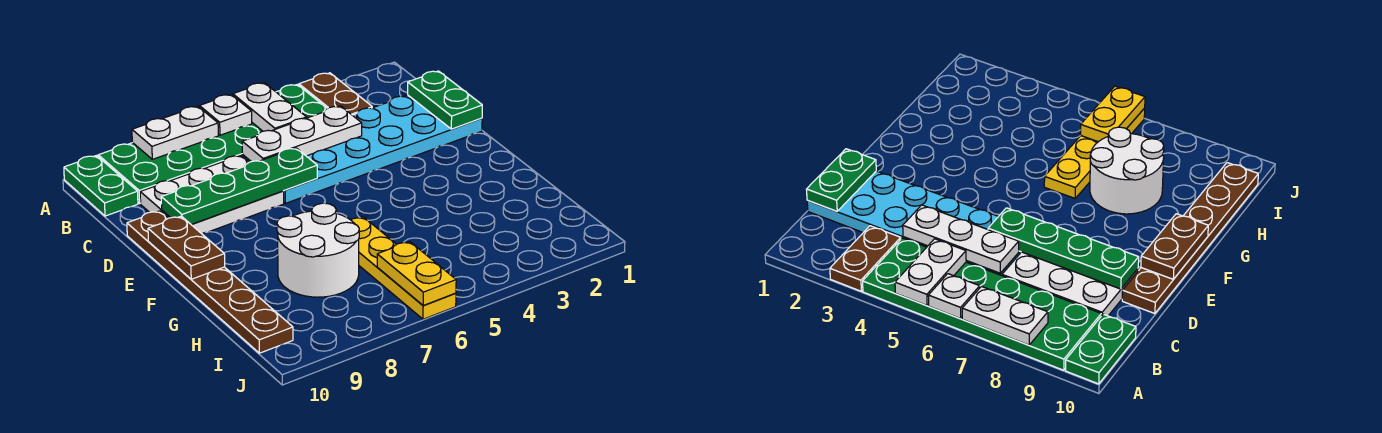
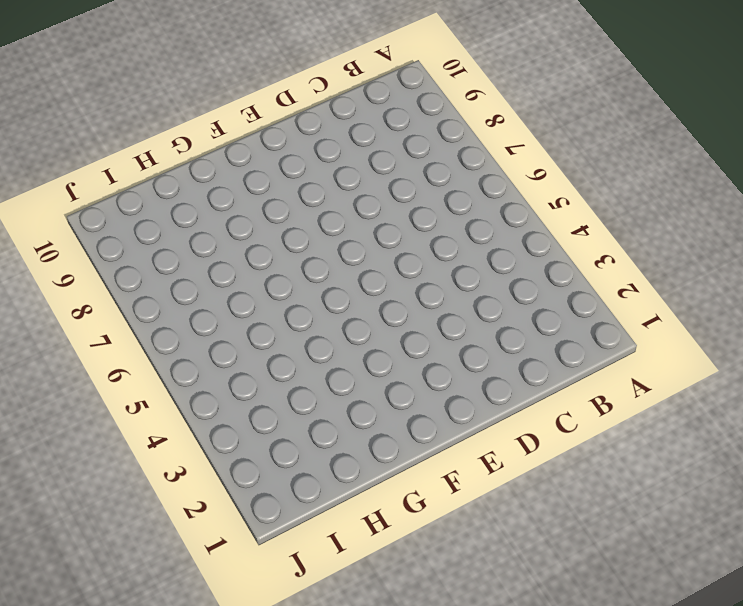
none -> brown 1x2 plate [299,73,372,115]
none -> green 2x6 plate [98,84,327,203]
none -> green 1x2 plate [64,156,138,216]

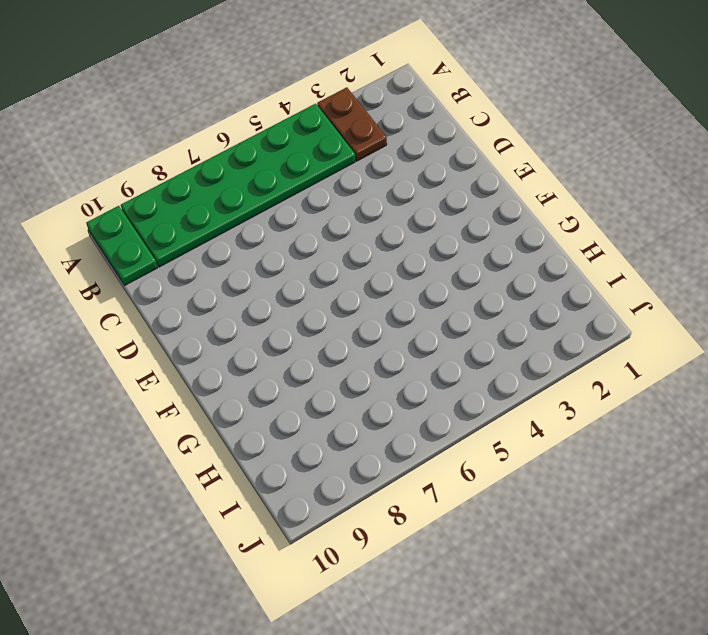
none -> cyan 2x6 plate [243,95,482,203]
none -> white 2x3 plate [140,155,284,234]
none -> brown 1x6 plate [127,211,293,353]

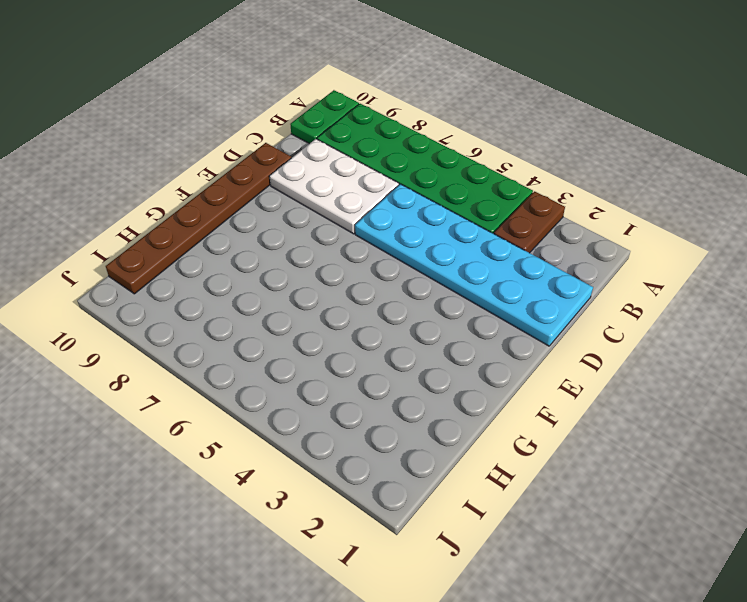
none -> yellow 1x4 plate [351,217,456,319]
none -> white 2x2 round brick [277,203,359,297]
none -> white 1x2 plate [233,83,307,131]

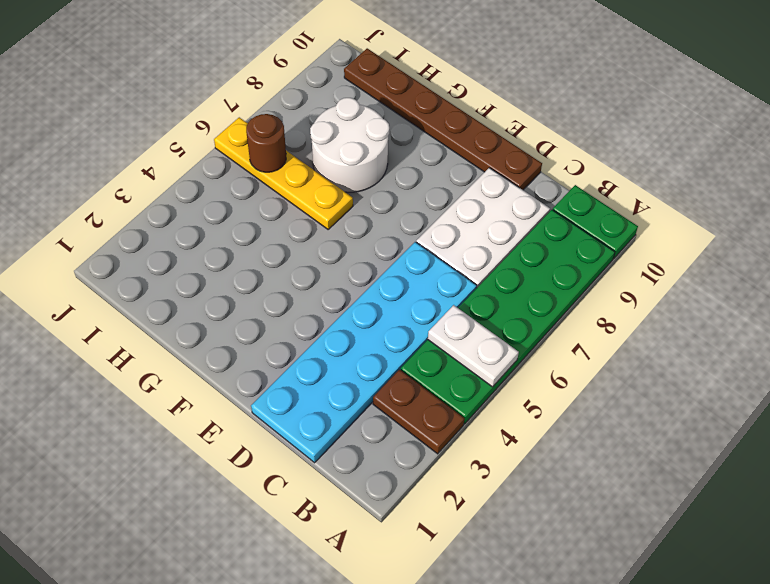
brown 1x1 round brick [246,114,286,172] -> yellow 1x2 plate [377,242,456,306]
none -> white 1x1 plate [200,95,252,135]
none -> white 1x2 plate [132,106,218,159]
none -> green 1x2 plate [408,71,482,129]

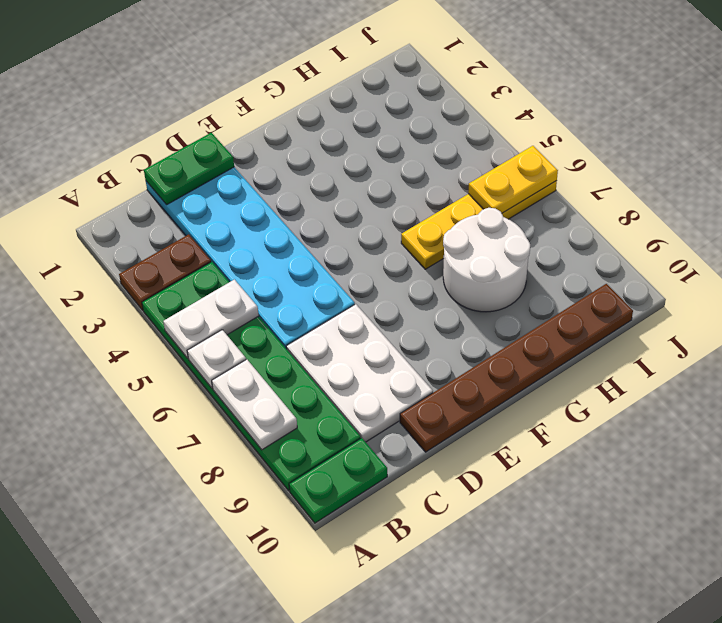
none -> white 1x3 plate [242,106,362,162]
none -> green 1x4 plate [161,148,317,225]
none -> brown 1x2 plate [148,216,225,279]

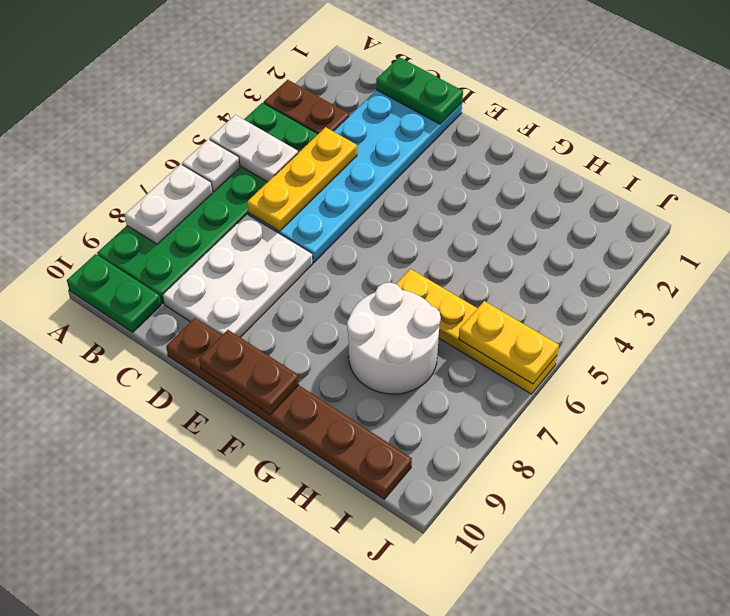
yellow 1x3 plate [247,127,357,231] -> white 1x3 plate [242,106,362,162]
none -> green 1x4 plate [161,148,317,225]

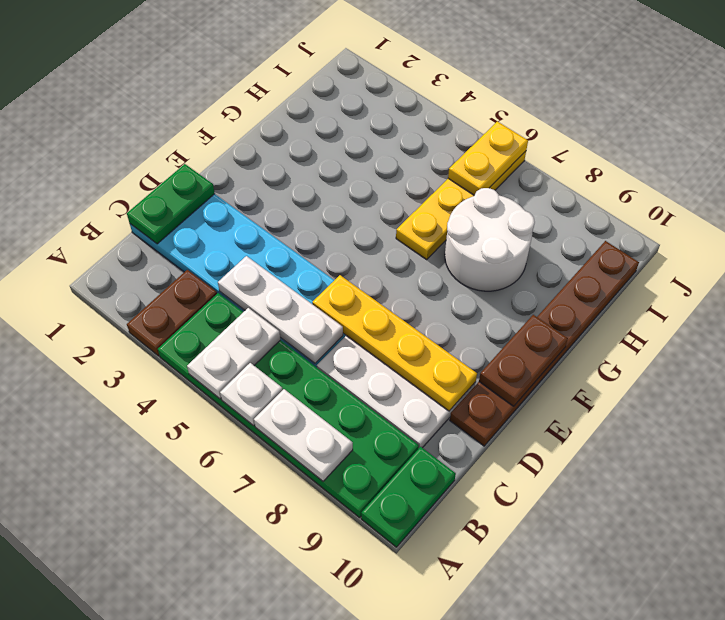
yellow 1x4 plate [312,275,477,411] -> green 1x4 plate [161,148,317,225]

